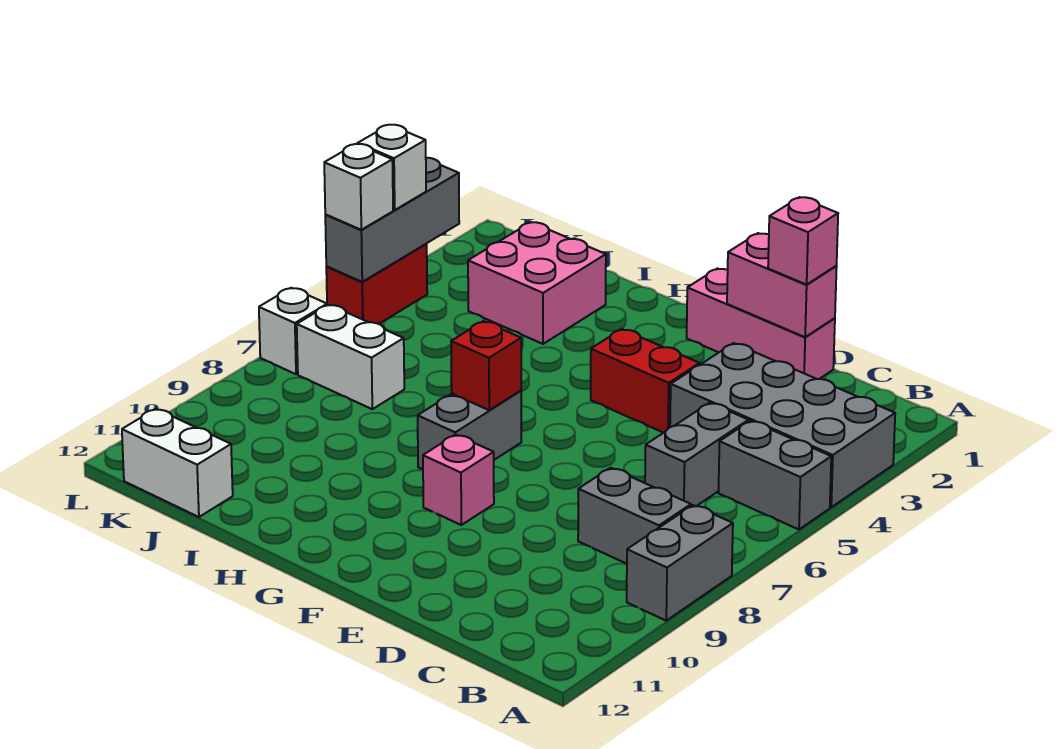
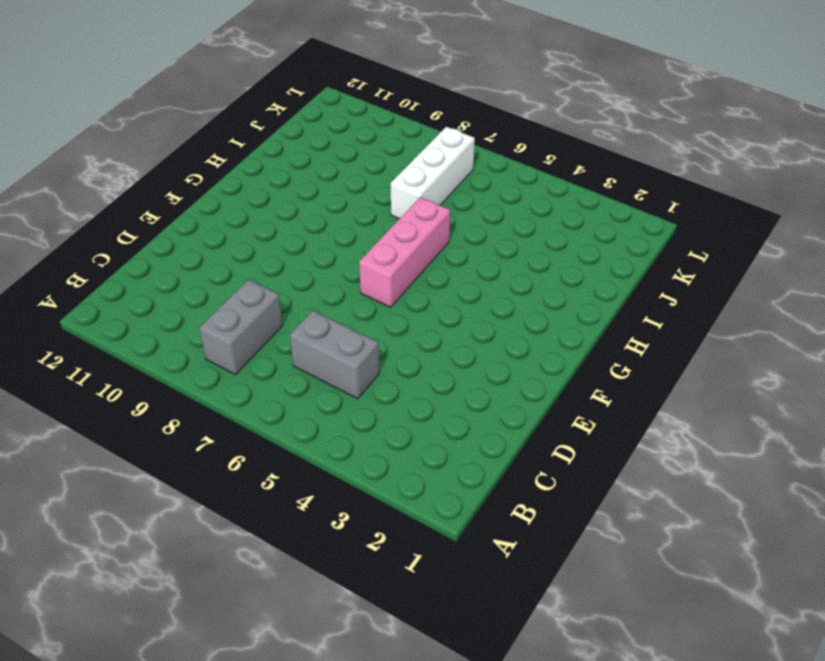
pink 1x3 brick [359,197,450,307] -> pink 1x3 brick moved to [687,269,835,379]
white 1x3 brick [391,127,475,219] -> white 1x2 brick [297,305,404,409]
none -> grey 2x4 brick [670,343,895,507]
none -> grey 1x2 brick [719,421,831,529]
none -> grey 1x2 brick [627,505,733,621]

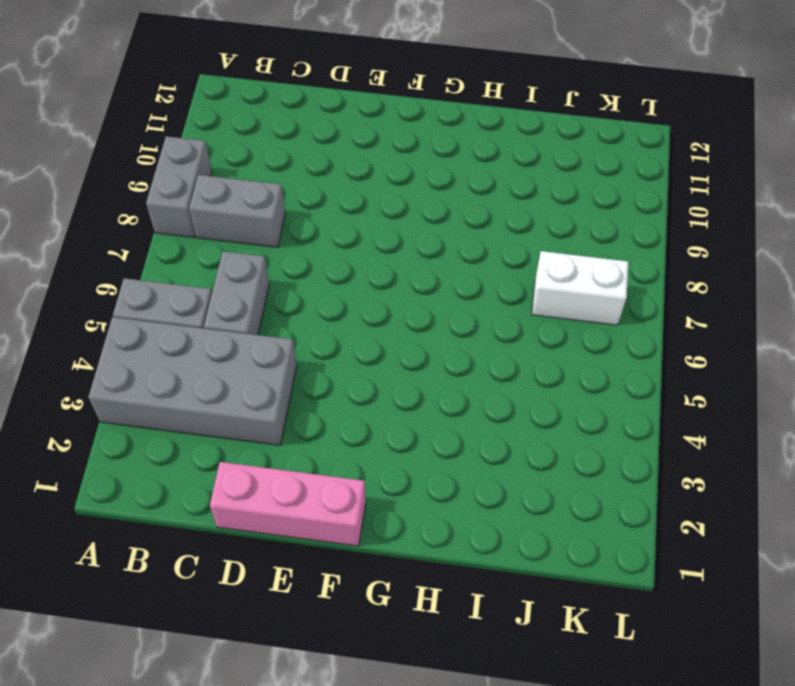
none -> red 1x2 brick [591,329,700,433]
none -> pink 1x1 brick [423,434,494,525]
none -> grey 1x2 brick [418,391,521,469]

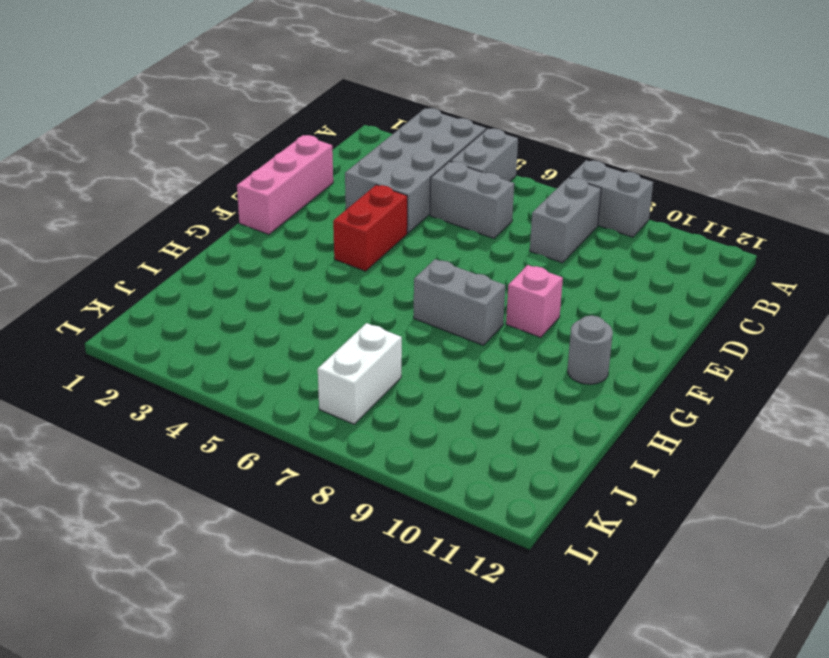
grey 1x1 round brick [568,315,613,384] -> none
none -> pink 2x2 brick [468,222,606,344]
none -> white 1x2 brick [122,409,233,517]
none -> red 1x2 brick [326,244,427,324]

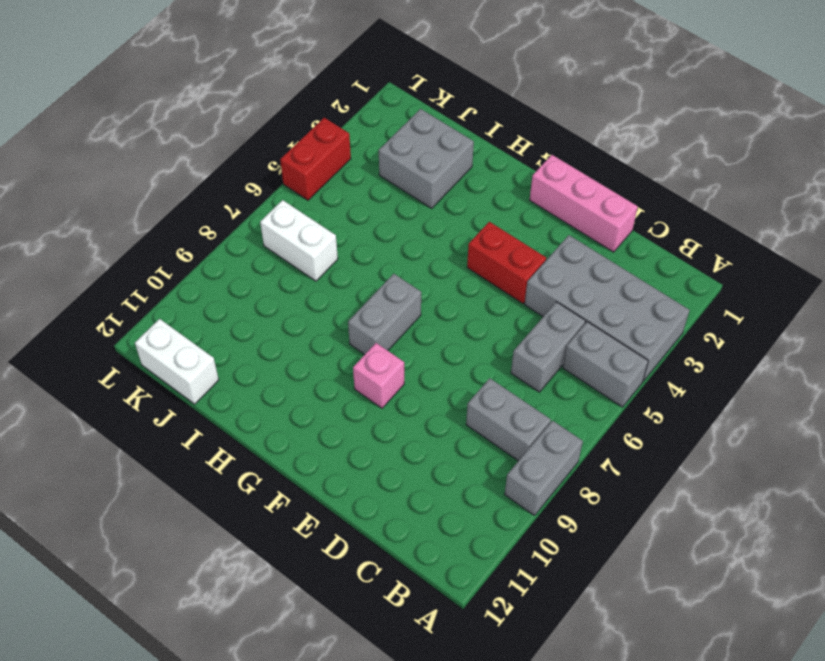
grey 2x2 brick [379,109,474,208] -> pink 2x2 brick [468,222,606,344]
none -> white 1x1 brick [259,288,327,374]
none -> pink 1x2 brick [727,233,837,337]
none -> red 1x1 brick [451,321,521,410]

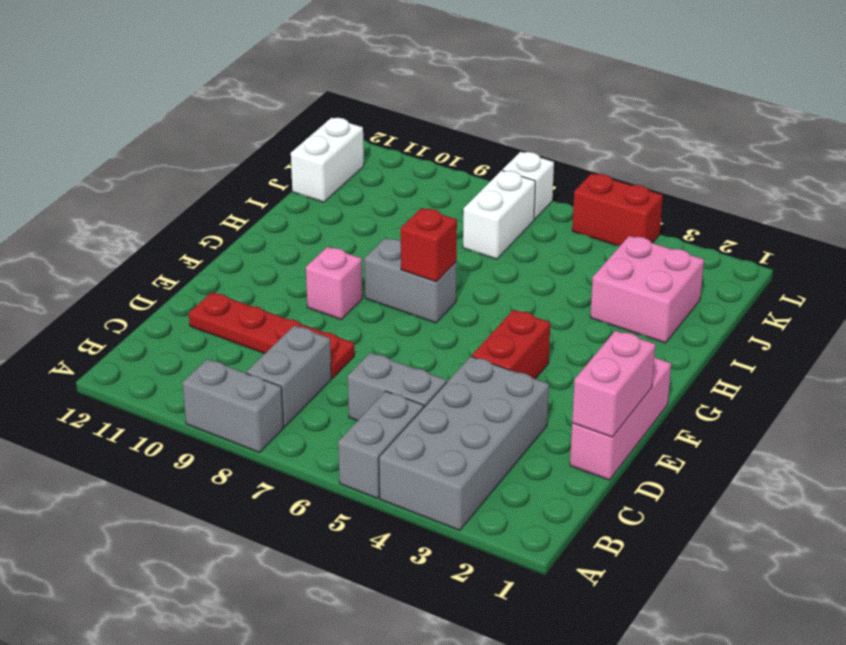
red 1x4 plate [189,292,354,378] -> none
none -> grey 1x3 brick [325,158,459,282]
none -> pink 1x1 brick [768,197,838,285]
none -> white 1x1 brick [358,125,426,210]

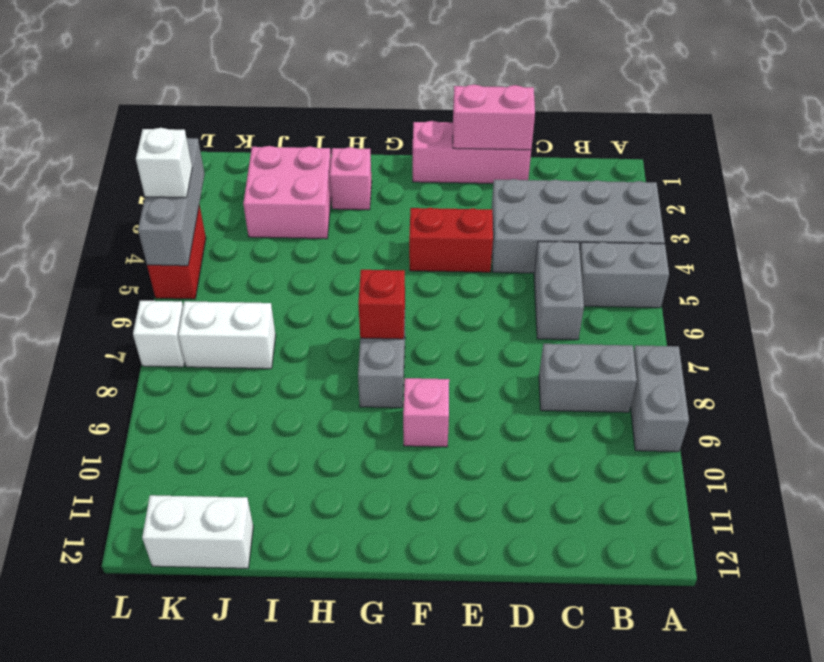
pink 1x1 brick [330,147,372,210] -> pink 1x1 brick moved to [768,197,838,285]
none -> white 1x1 brick [324,144,393,230]

